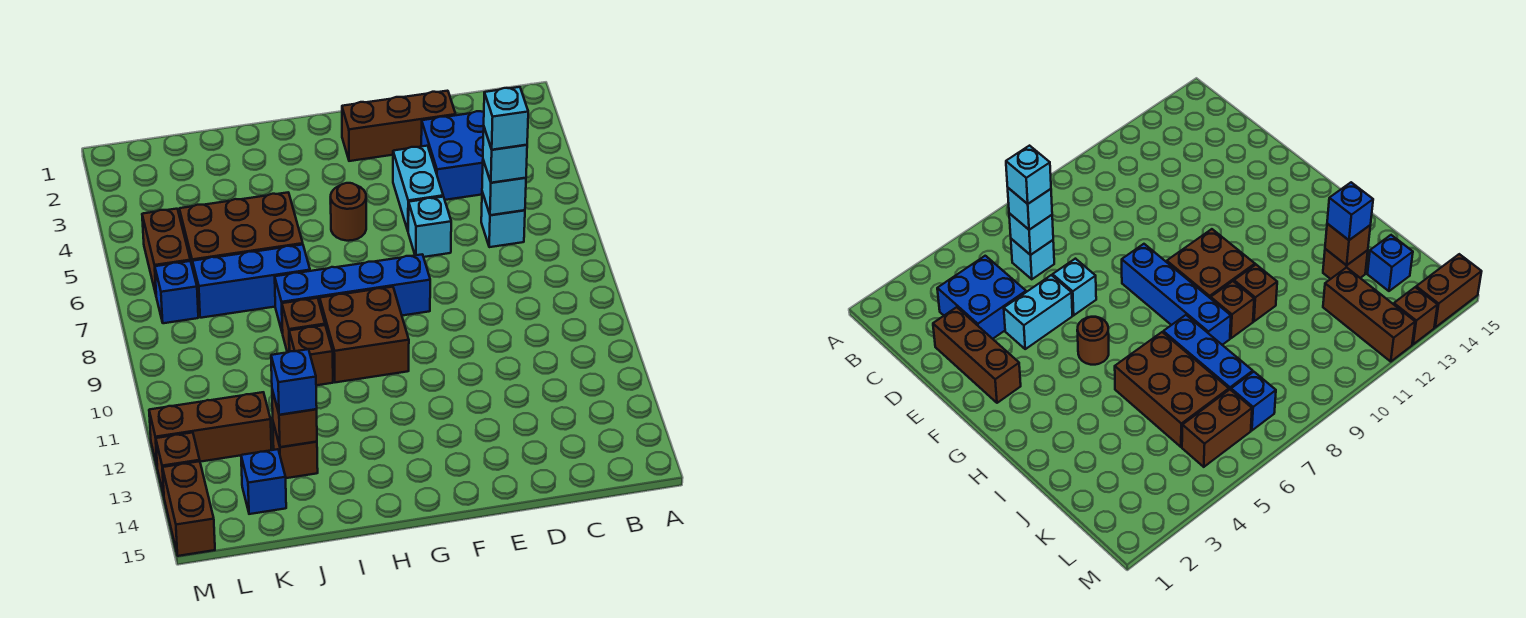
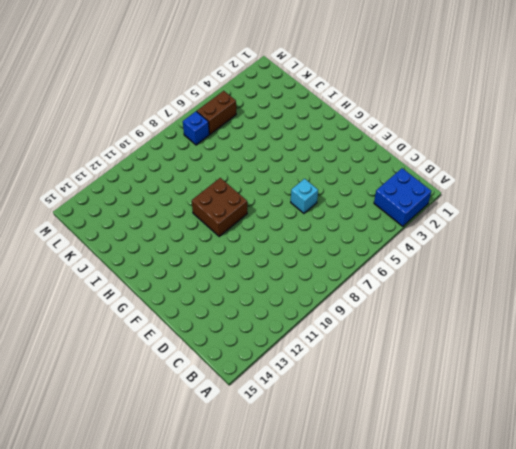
blue 2x2 brick [374,168,431,226] -> blue 2x2 brick moved to [421,111,484,200]
none -> cyan 1x1 brick [481,192,525,247]
none -> brown 1x3 brick [342,91,456,161]
none -> cyan 1x2 brick [393,146,443,230]

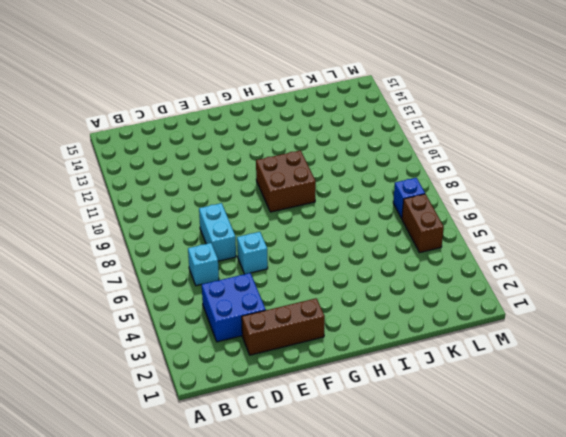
cyan 1x2 brick [199,203,236,261] -> cyan 1x2 brick moved to [393,146,443,230]
none -> blue 1x4 brick [275,254,430,333]
none -> brown 1x1 round brick [331,183,366,241]
none -> brown 2x3 brick [179,193,303,267]

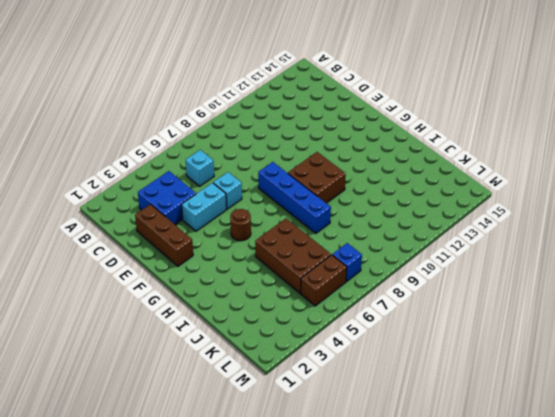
none -> blue 1x3 brick [192,245,310,318]
none -> brown 1x1 brick [282,298,325,352]
none -> brown 1x1 brick [289,325,333,385]

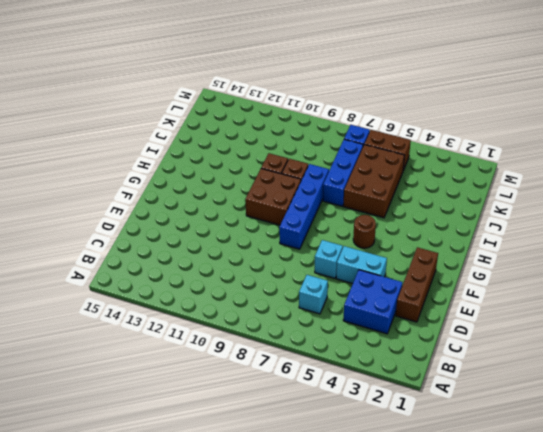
none -> brown 1x1 brick [273,423,318,478]
none -> brown 1x3 brick [149,392,271,465]
none -> blue 1x1 brick [241,449,286,514]

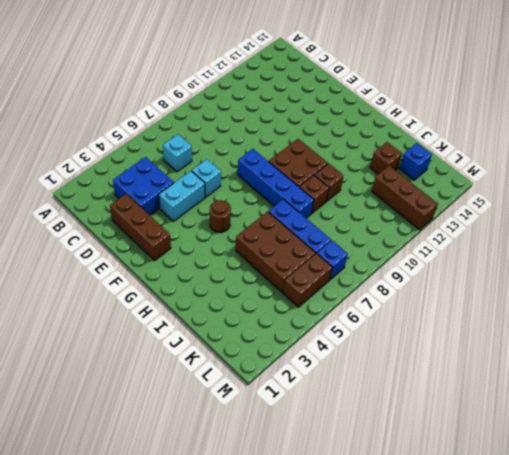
none -> brown 1x1 brick [156,433,200,495]
none -> brown 1x2 brick [162,461,215,556]
none -> cyan 1x1 brick [482,160,526,215]

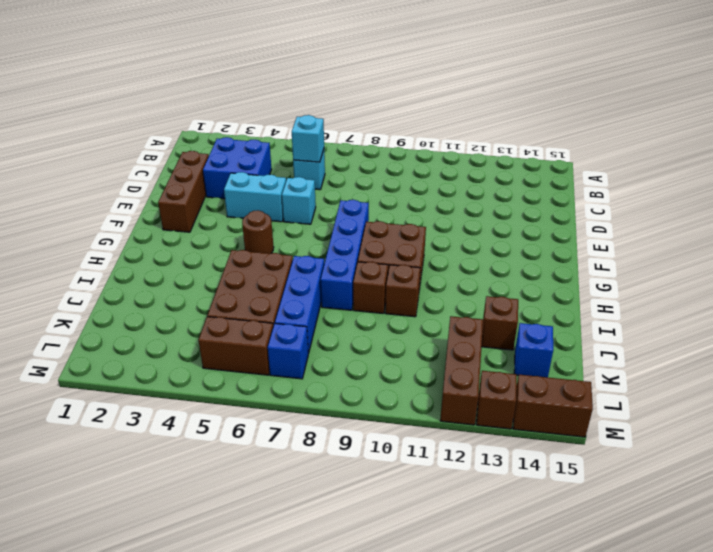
none -> brown 1x1 brick [272,390,317,447]
none -> cyan 1x1 brick [483,128,527,183]
none -> blue 1x1 brick [271,349,317,415]

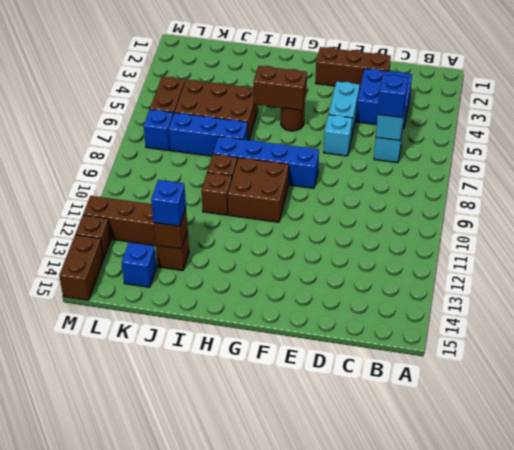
blue 1x1 brick [378,75,408,118] -> cyan 1x1 brick [483,128,527,183]
brown 1x2 brick [254,66,307,110] -> none
none -> cyan 1x1 brick [484,87,528,150]

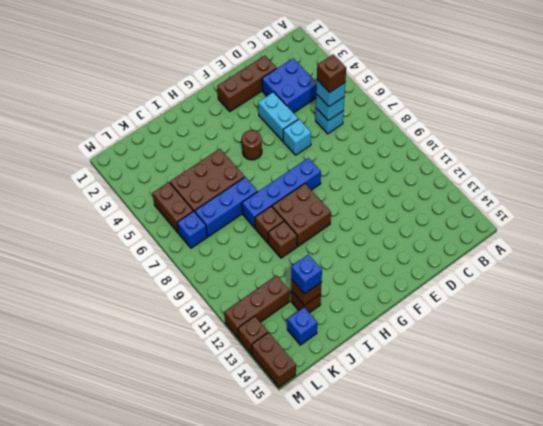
brown 1x1 brick [317,54,346,92] -> cyan 1x1 brick [484,87,528,150]

